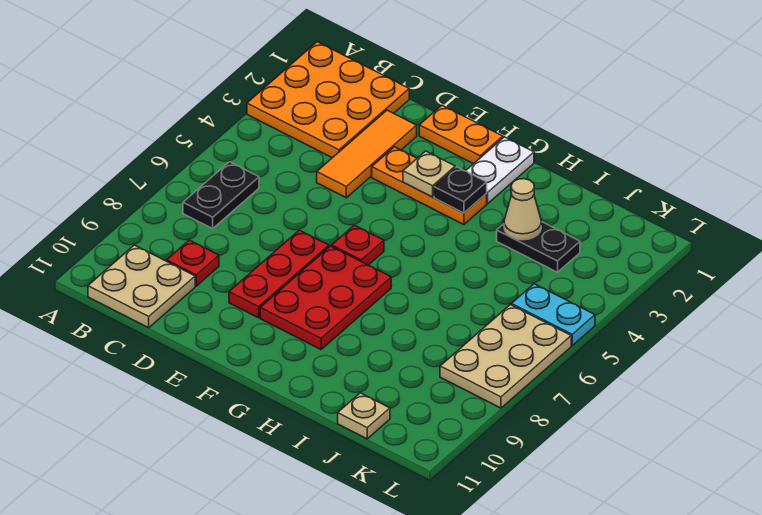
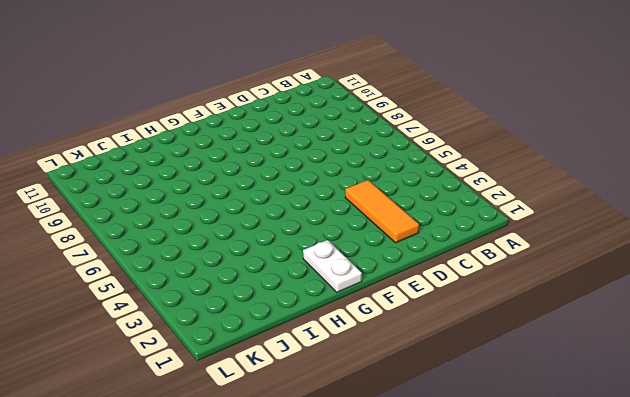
none -> orange 3x3 plate [247,42,409,158]
none -> black 1x2 plate [183,162,259,228]
none -> tan 2x2 plate [88,245,195,328]

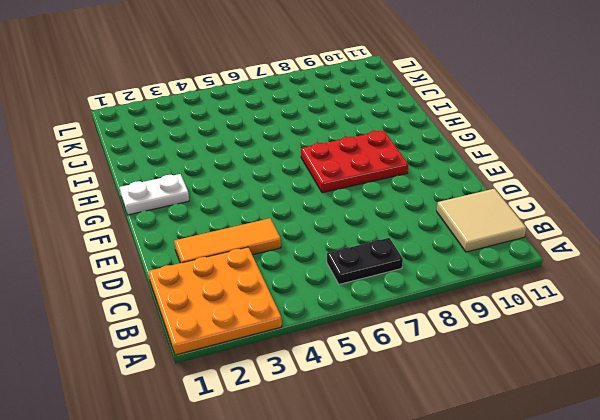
tan 2x2 tile [437,189,526,252] -> tan 2x2 plate [88,245,195,328]
none -> red 1x1 plate [167,240,219,286]
none -> orange 1x2 plate [419,105,503,164]
none -> orange 1x3 plate [372,147,487,225]

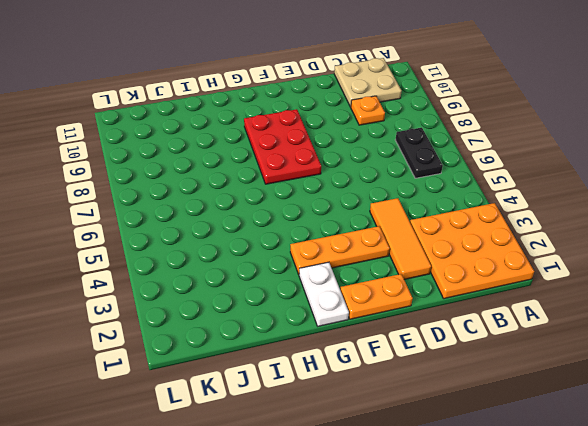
orange 1x1 plate [351,96,385,125] -> red 1x1 plate [167,240,219,286]
none -> red 1x3 plate [229,230,329,318]
none -> red 1x1 plate [332,225,384,265]
none -> black 1x2 plate [497,222,580,272]

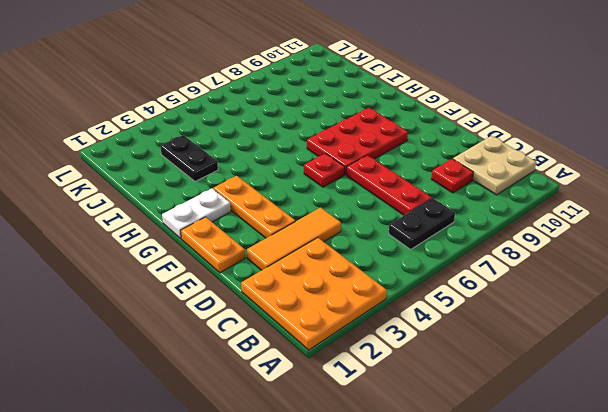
red 1x3 plate [346,155,432,215] -> red 1x3 plate turned to [229,230,329,318]
none -> tan 1x1 plate [338,393,390,439]
none -> cyan 1x2 plate [511,284,595,345]
none -> tan 2x3 plate [440,305,571,408]

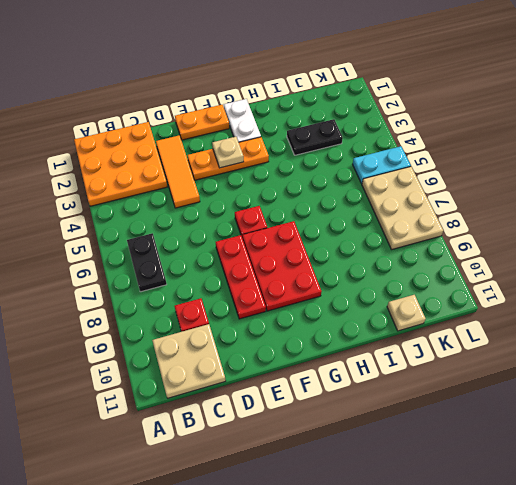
none -> black 1x1 plate [434,167,487,213]
none -> tan 1x1 cone [504,179,541,240]

